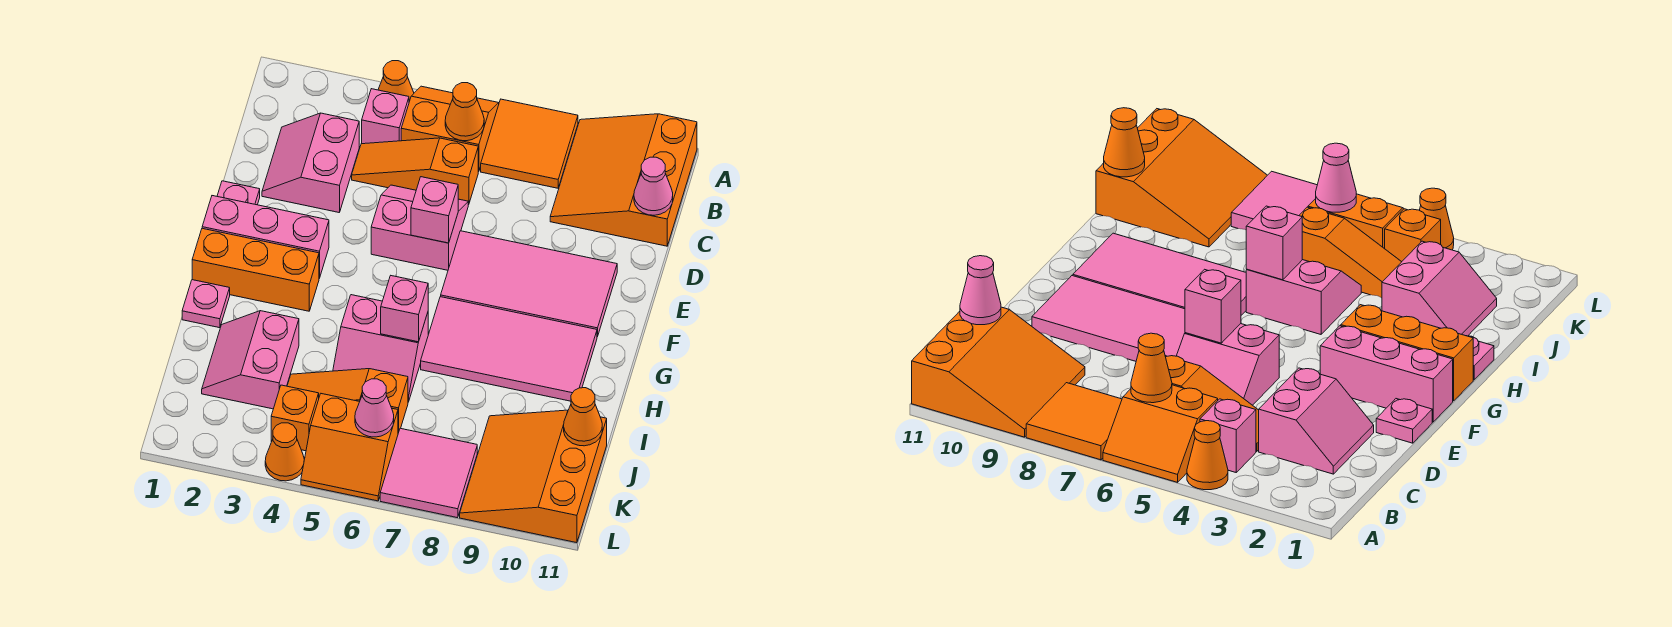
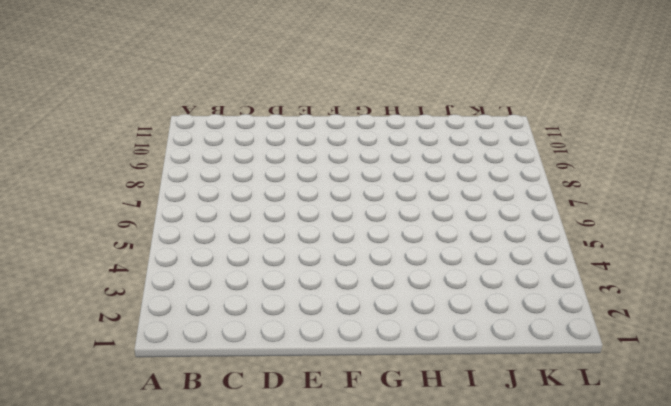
none -> orange 1x1 cone [378,61,414,102]
none -> orange 2x2 slope [401,86,499,172]
none -> orange 2x2 tile [481,99,578,188]

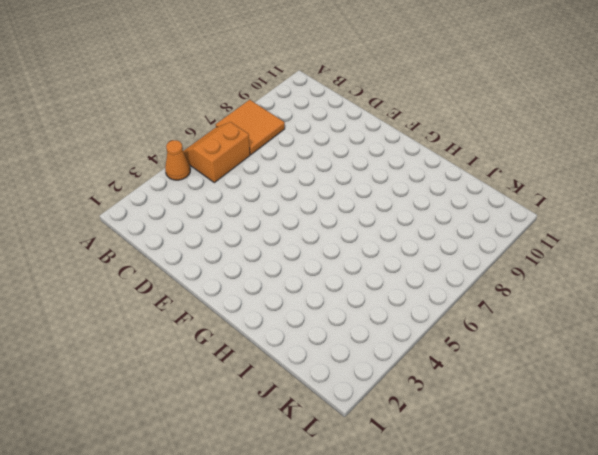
none -> orange 3x3 slope [550,114,697,246]
none -> pink 1x1 brick [362,89,409,144]
none -> pink 2x2 slope [262,113,359,212]

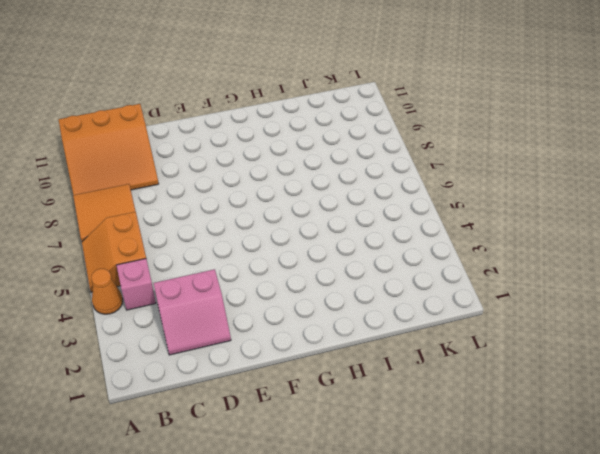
none -> orange 1x3 slope [352,138,478,205]
none -> pink 2x2 slope [371,185,468,270]
none -> pink 1x1 plate [217,181,260,205]

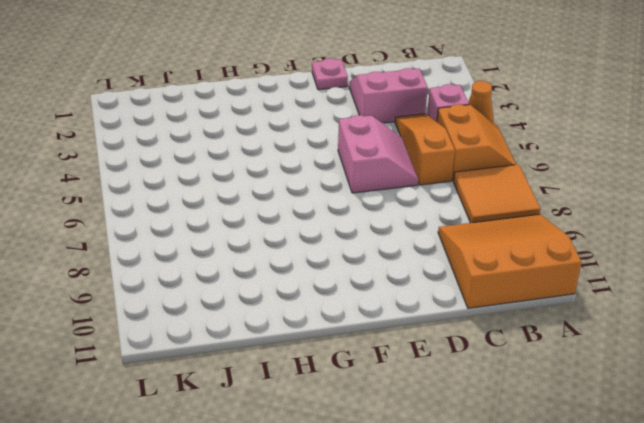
none -> pink 2x4 tile [441,231,617,337]
none -> pink 1x3 brick [202,196,329,278]
none -> orange 1x3 brick [192,228,319,311]

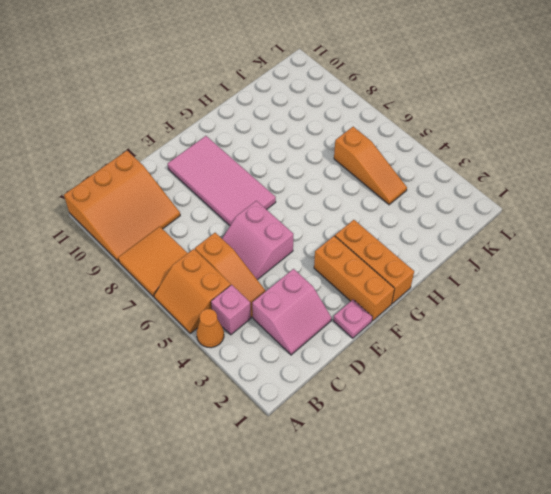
orange 1x3 brick [314,236,394,321] -> pink 1x3 brick [202,196,329,278]
none -> pink 2x4 tile [421,297,597,401]
none -> pink 1x1 plate [182,280,230,328]
none -> pink 2x2 slope [333,295,428,402]

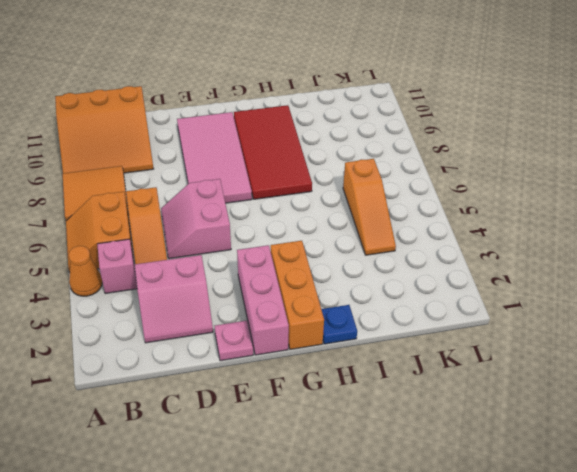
red 2x4 tile [234,105,312,199] -> pink 2x4 tile [421,297,597,401]
blue 1x1 plate [321,305,357,344] -> pink 1x1 plate [182,280,230,328]
none -> pink 2x2 slope [333,295,428,402]
none -> pink 2x2 slope [202,311,299,409]
none -> orange 3x3 slope [460,410,607,543]

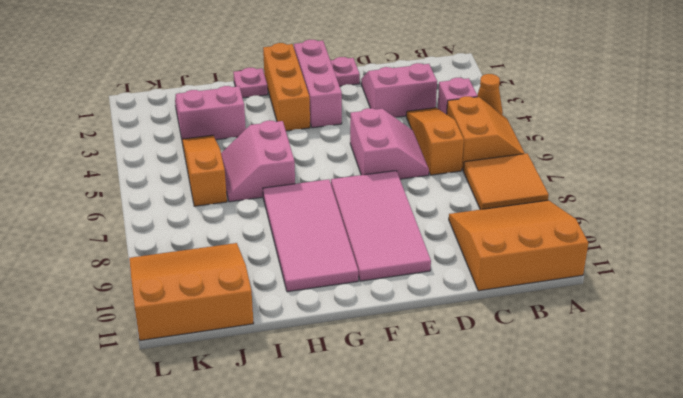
none -> orange 1x1 brick [271,385,319,451]
none -> orange 2x2 slope [301,394,398,501]
none -> pink 2x2 tile [380,428,477,518]

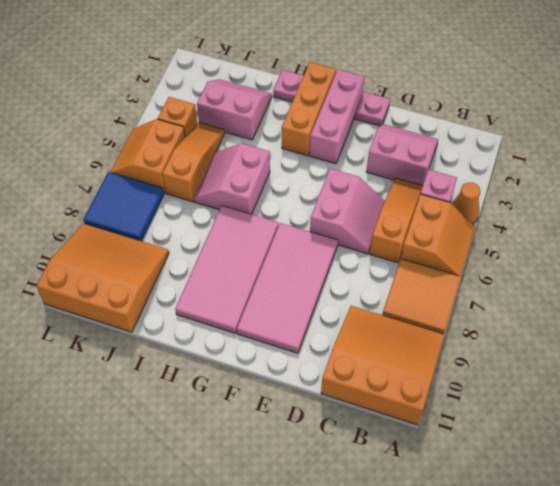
blue 2x2 tile [83,172,164,241] -> pink 2x2 tile [380,428,477,518]
none -> orange 1x1 cone [265,423,304,481]
none -> orange 1x1 cone [445,83,484,141]
none -> pink 1x1 cone [634,157,673,215]

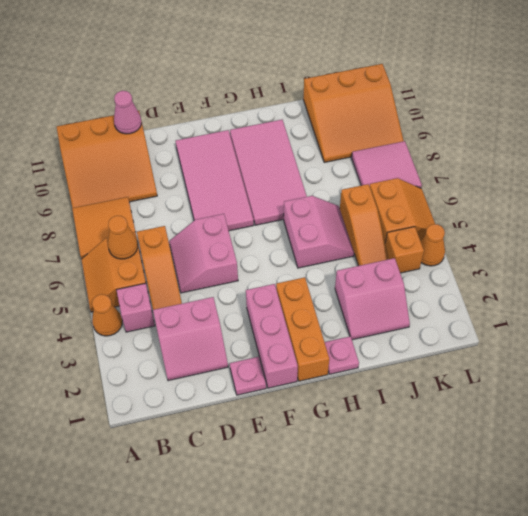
none -> pink 1x1 brick [411,177,458,243]
none -> pink 1x1 brick [381,276,428,342]
none -> orange 1x1 cone [564,388,602,446]

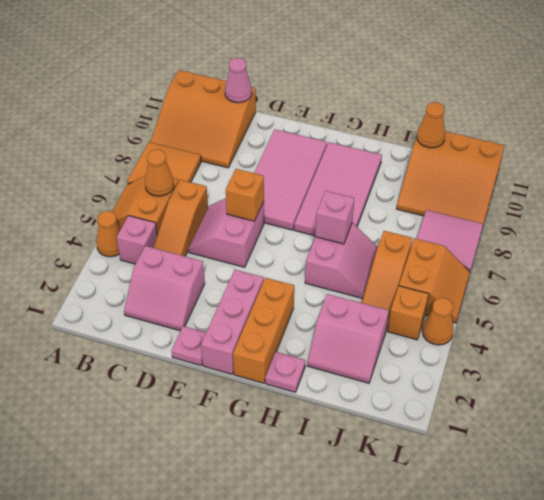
orange 1x1 brick [226,169,264,221] -> pink 1x1 brick [411,177,458,243]
none -> pink 1x1 cone [355,379,394,437]

